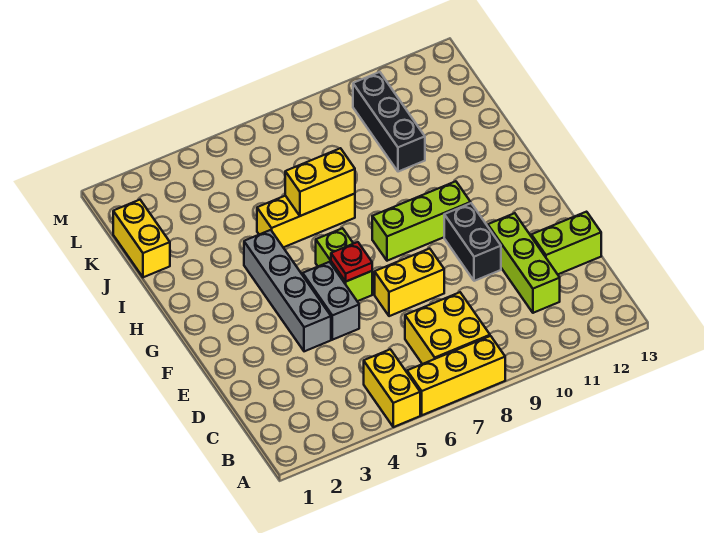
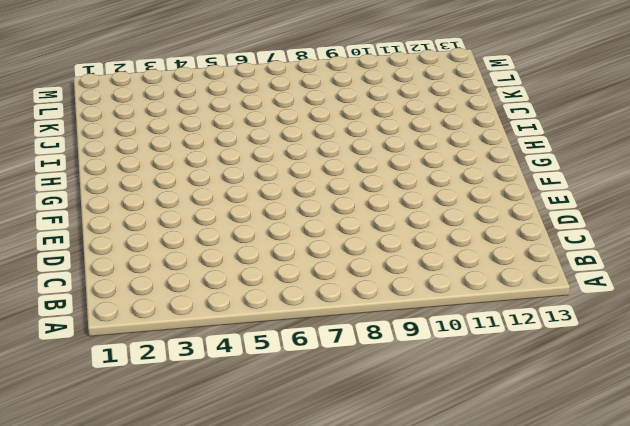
none -> yellow 1x2 brick [364,349,420,427]
none -> yellow 1x3 brick [407,336,505,415]
none -> yellow 2x2 brick [405,292,490,364]

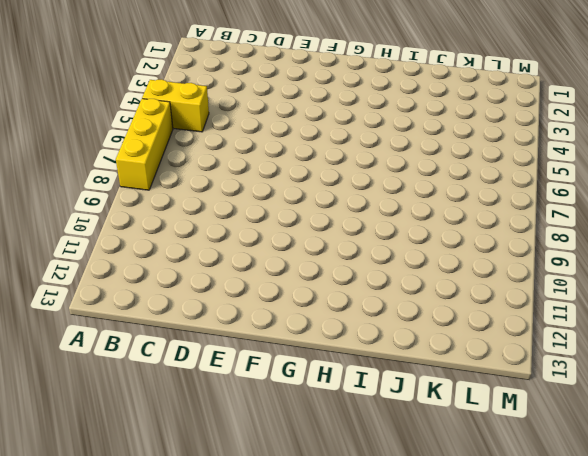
none -> yellow 2x2 brick [405,292,490,364]
none -> lime 1x3 brick [488,213,560,313]
none -> lime 1x2 brick [531,212,601,274]

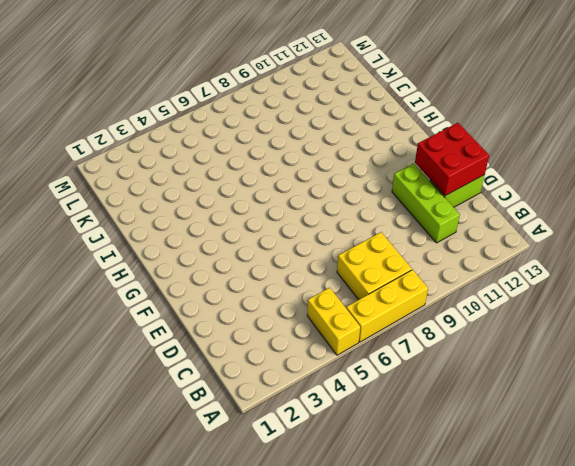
red 2x2 brick [415,123,489,196] -> none
none -> grey 1x4 brick [244,230,331,351]
none -> grey 1x2 brick [303,262,359,340]
none -> yellow 1x2 brick [375,249,444,316]

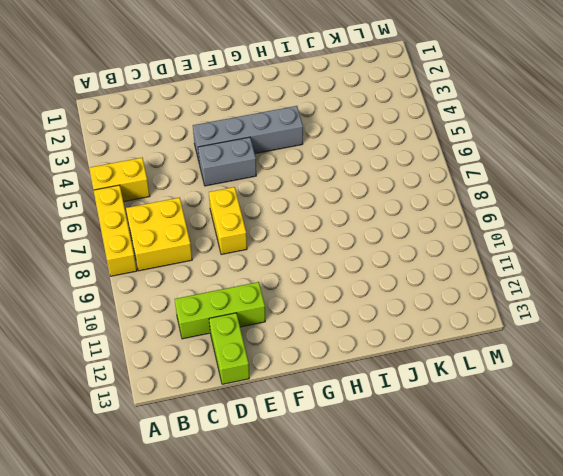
none -> black 1x2 brick [444,203,501,281]
none -> lime 1x2 brick [316,228,372,301]
none -> lime 1x3 brick [372,181,471,261]

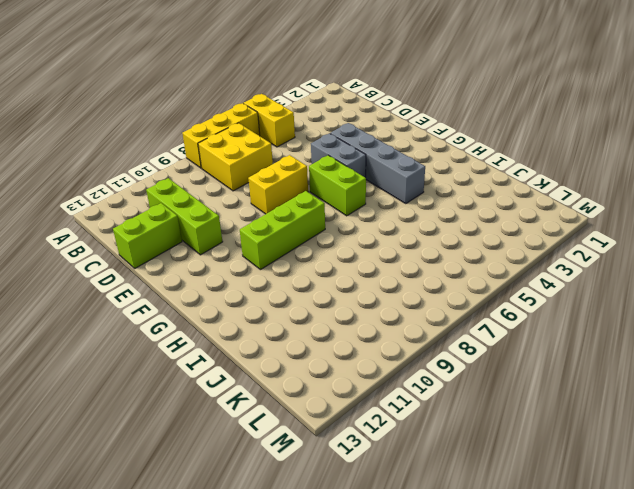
none -> black 1x2 brick [444,203,501,281]
none -> yellow 1x3 brick [257,194,355,247]
none -> yellow 1x2 brick [113,200,170,277]

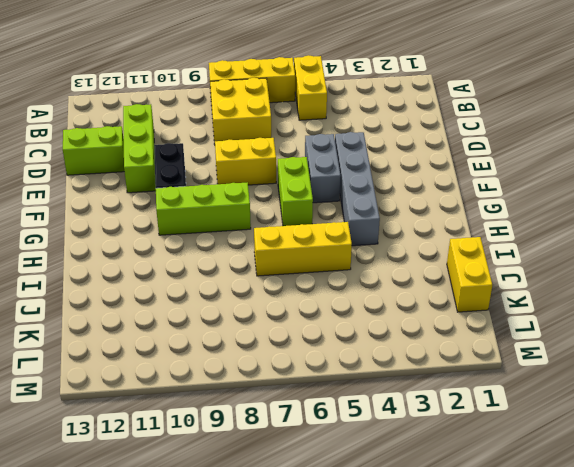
none -> black 1x3 brick [353,72,425,172]
none -> red 1x1 plate [331,242,372,282]
none -> yellow 1x2 brick [285,148,355,216]

